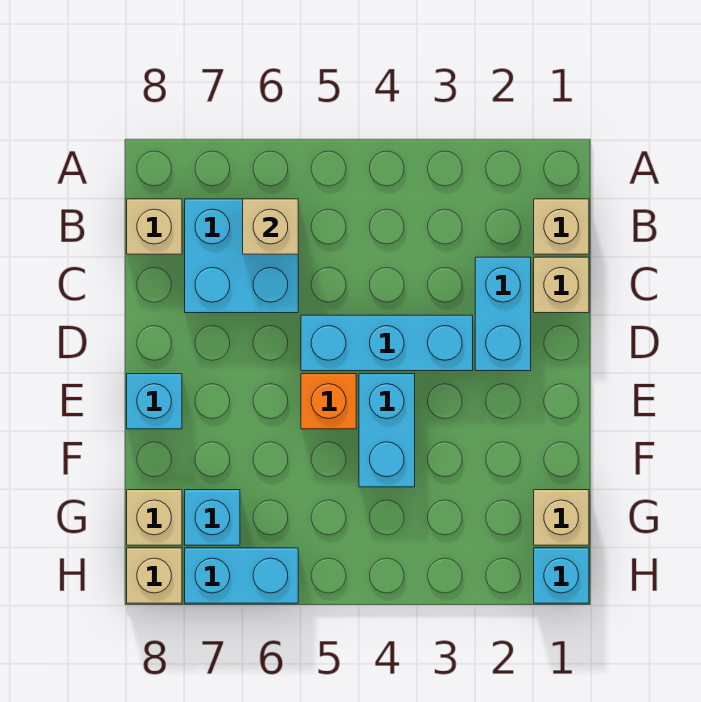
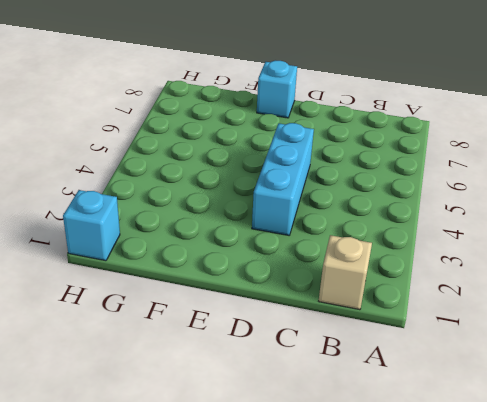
none -> cyan 2x2 brick [185,199,298,313]
none -> tan 1x1 brick [127,199,182,254]
none -> tan 1x1 brick [534,257,589,313]

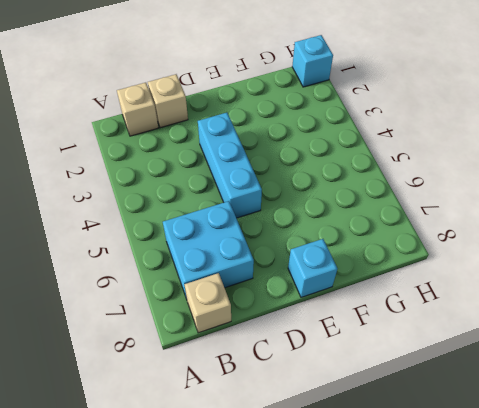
none -> cyan 1x2 brick [475,257,531,371]
none -> cyan 1x2 brick [359,374,415,487]
none -> orange 1x1 brick [301,374,356,429]

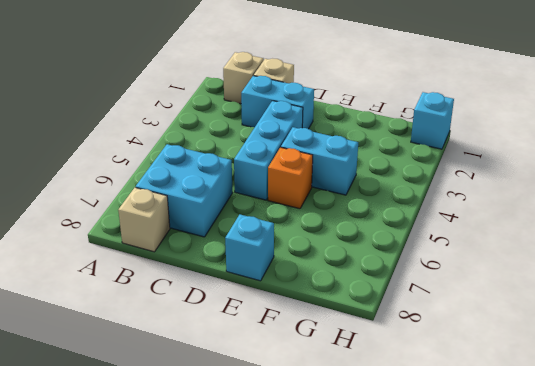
none -> tan 1x1 brick [534,490,589,545]
none -> cyan 1x1 brick [185,490,240,545]
none -> tan 1x1 brick [127,490,182,545]

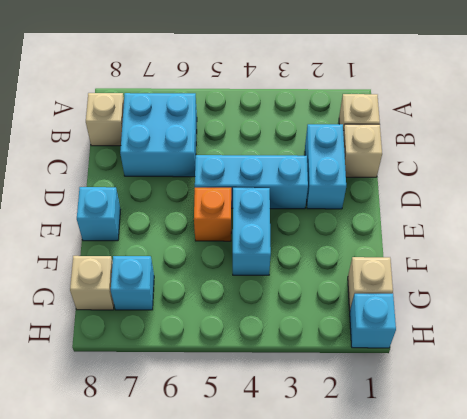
none -> cyan 1x2 brick [185,548,298,603]
none -> tan 1x1 brick [127,548,182,603]
none -> tan 1x1 brick [243,199,298,254]

